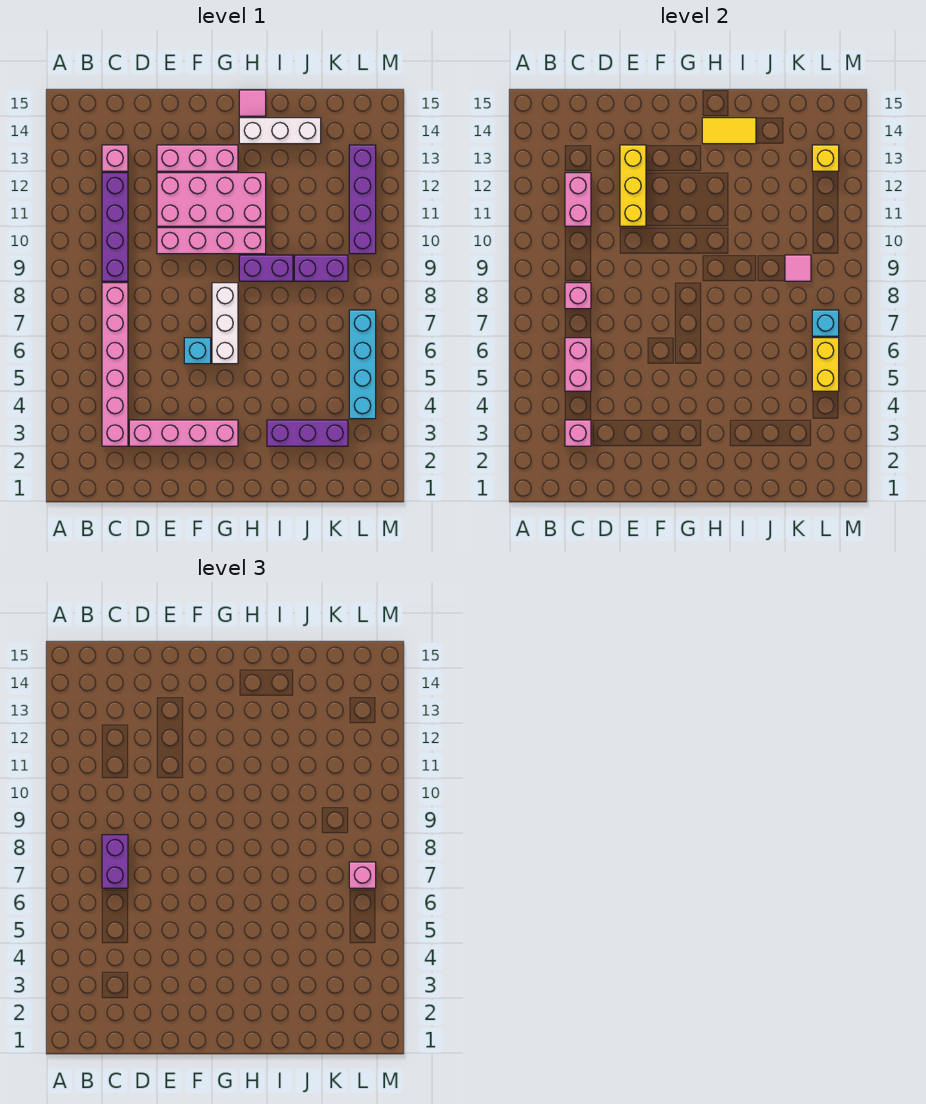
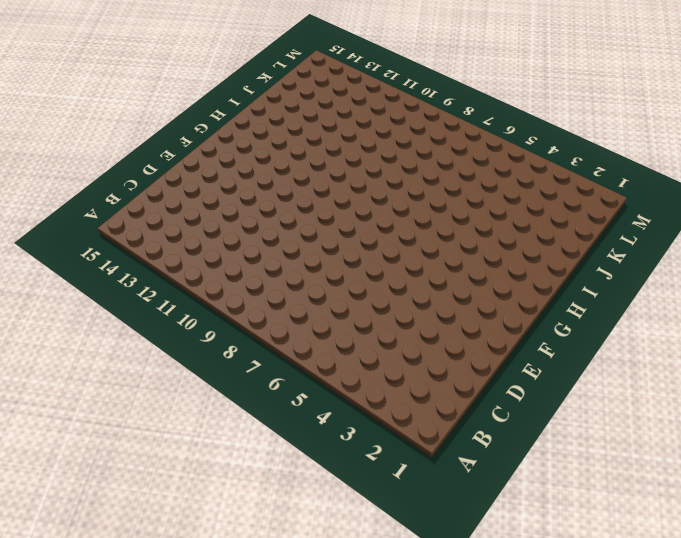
none -> pink 1x6 brick [102,283,128,446]
none -> purple 1x4 brick [102,173,128,281]
none -> pink 1x1 brick [102,145,128,171]

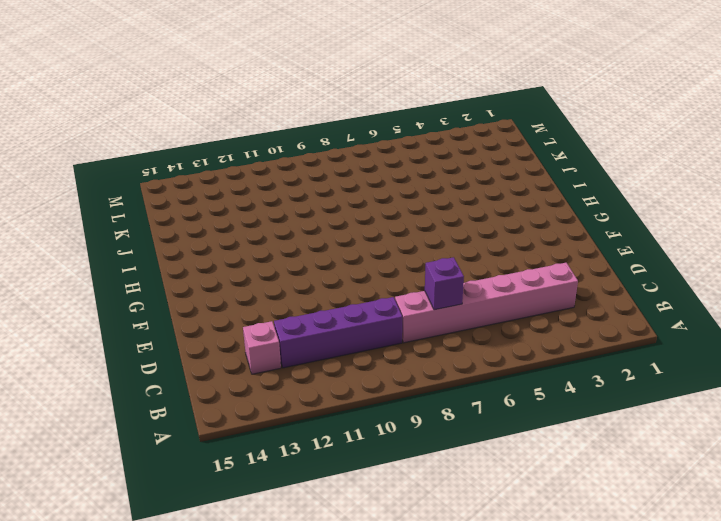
purple 1x1 brick [425,257,464,310] -> none
none -> pink 1x4 brick [129,420,238,446]
none -> pink 1x4 brick [157,228,266,254]
none -> pink 2x4 brick [157,173,266,226]

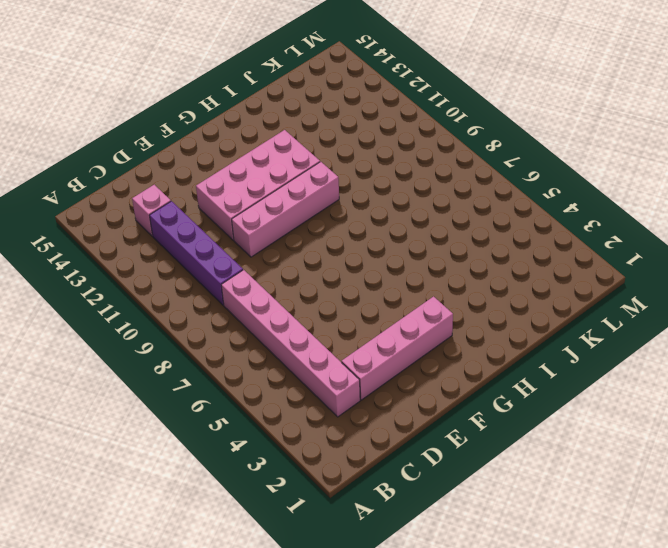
none -> pink 1x3 brick [157,145,238,171]
none -> cyan 1x1 brick [184,338,211,364]
none -> white 1x3 brick [212,283,238,364]

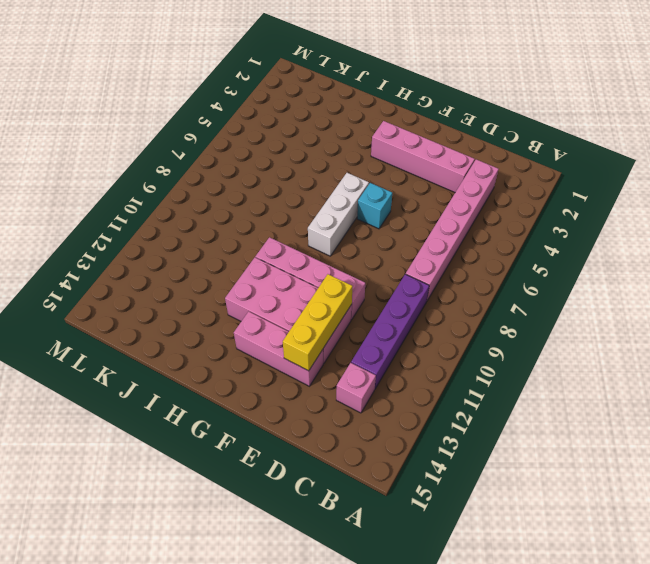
none -> purple 1x2 brick [239,255,293,281]
none -> white 1x3 brick [239,118,321,144]
none -> pink 1x1 tile [239,90,266,116]

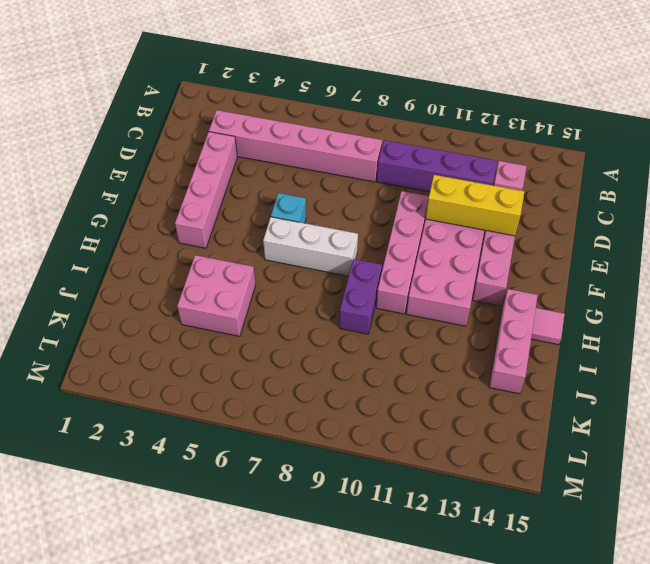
pink 1x3 brick [489,289,538,394] -> white 1x3 brick [239,118,321,144]
pink 2x2 brick [177,255,256,336] -> none
none -> purple 1x3 brick [267,420,348,446]
none -> purple 1x2 brick [294,255,348,281]
none -> cyan 1x4 brick [349,310,376,419]

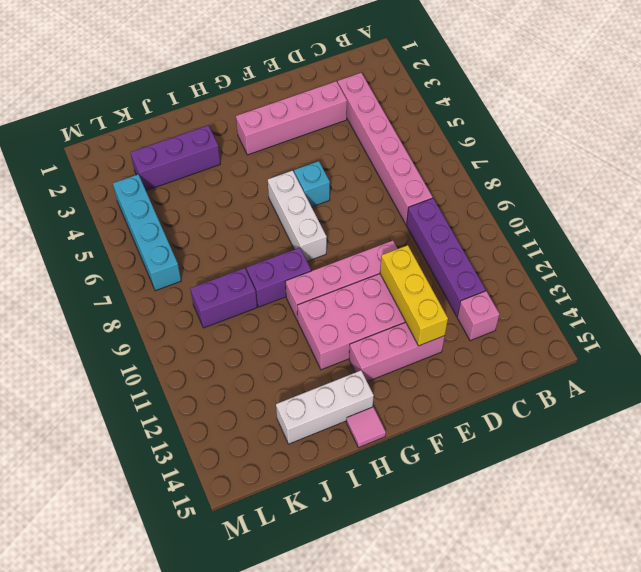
none -> purple 1x4 brick [349,145,376,254]
none -> pink 1x1 brick [565,420,591,446]
none -> pink 1x2 brick [565,338,591,391]

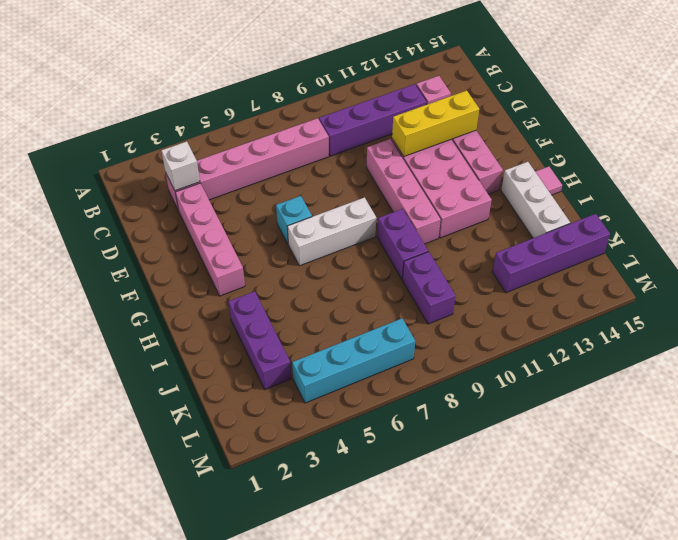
white 1x1 brick [161,141,200,191] -> pink 1x1 brick [565,420,591,446]
purple 1x4 brick [492,214,610,293] -> purple 1x4 brick moved to [349,145,376,254]
none -> pink 1x2 brick [565,338,591,391]
none -> pink 1x1 brick [565,283,591,309]
none -> pink 1x2 brick [565,173,591,226]

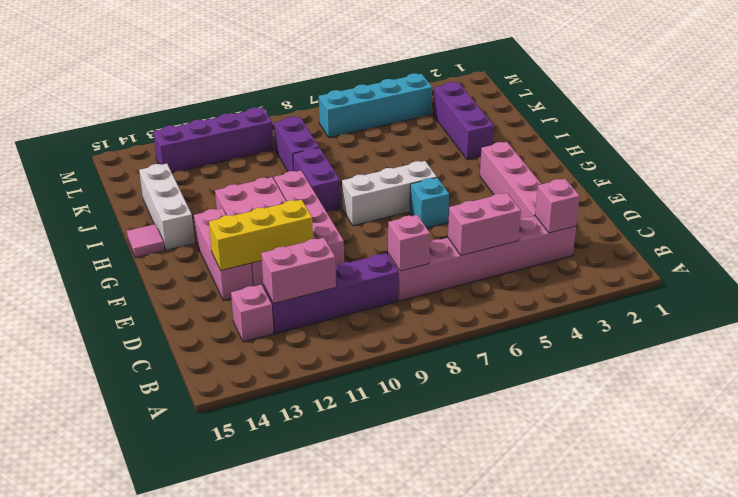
none -> yellow 1x2 tile [702,118,756,144]
none -> pink 1x1 tile [785,255,811,281]
none -> yellow 1x2 brick [812,338,839,391]

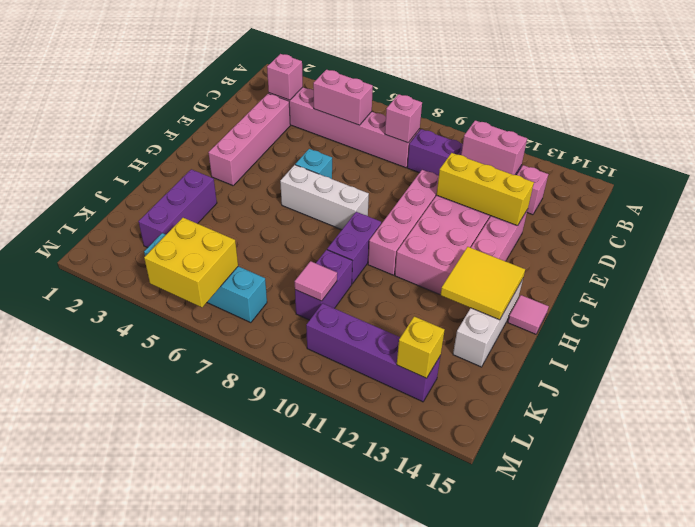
yellow 2x2 tile [441,247,525,320] -> yellow 1x2 tile [702,118,756,144]
yellow 2x2 brick [144,218,238,307] -> yellow 1x2 brick [812,338,839,391]
none -> cyan 1x1 brick [812,310,839,336]
none -> purple 1x2 brick [102,835,128,888]
none -> pink 1x1 brick [349,862,376,888]

